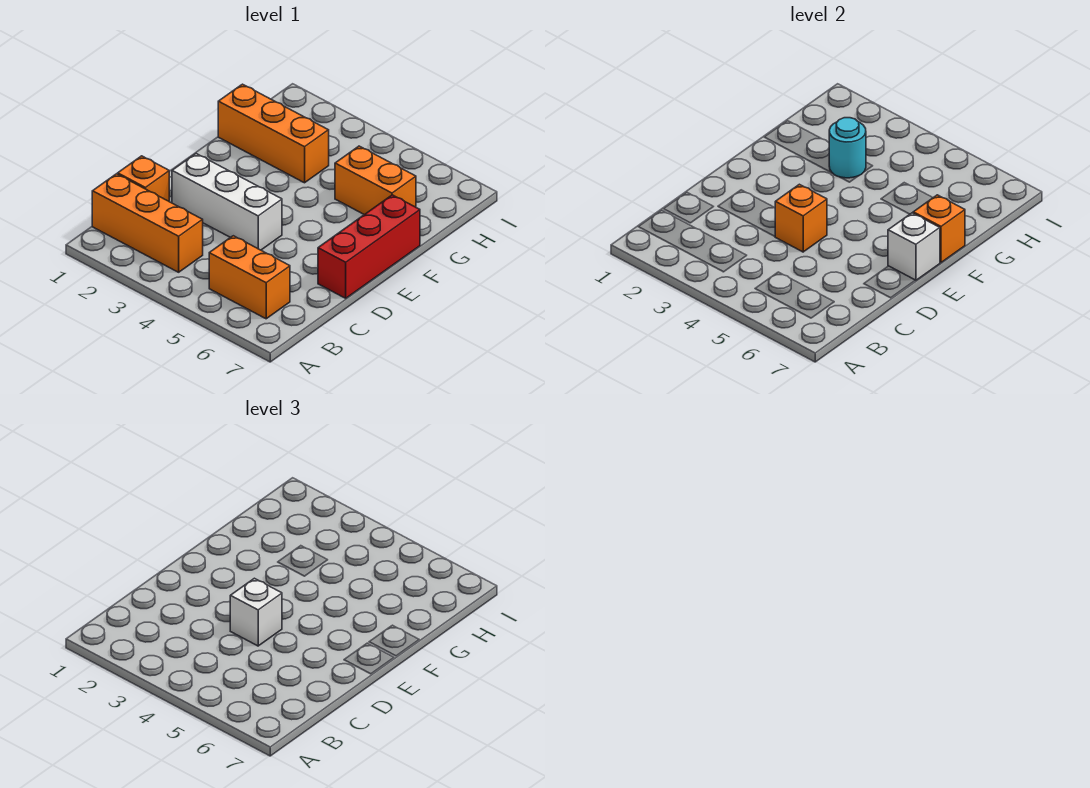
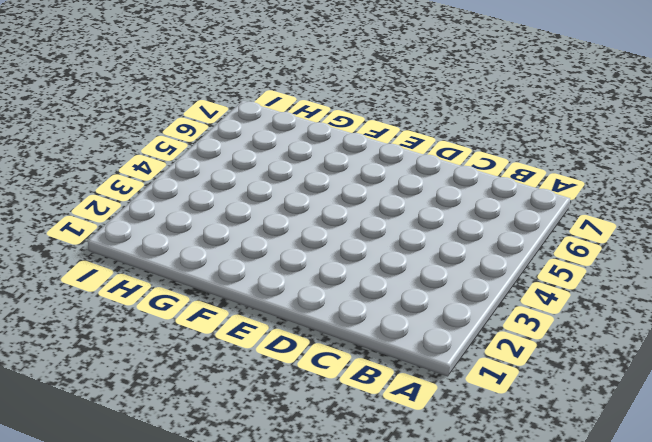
none -> orange 1x3 brick [92,174,203,272]
none -> orange 1x2 brick [209,236,290,319]
none -> orange 1x1 brick [118,156,169,201]

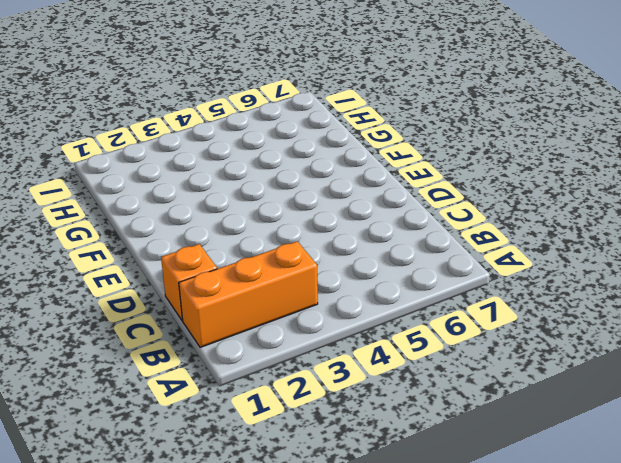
none -> orange 1x2 brick [209,236,290,319]
none -> white 1x3 brick [172,154,282,250]
none -> red 1x3 brick [318,195,420,298]

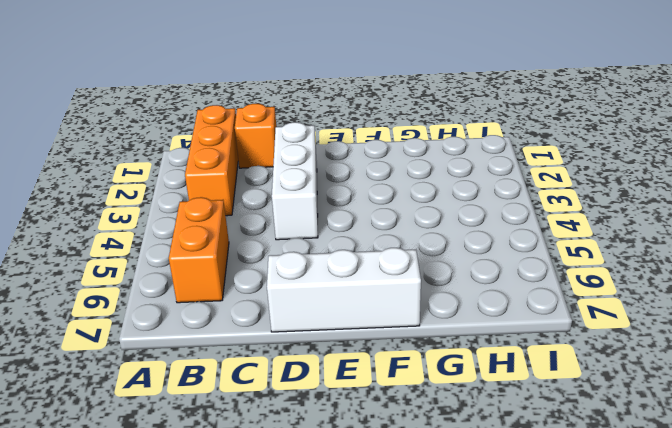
white 1x3 brick [267,248,421,332] -> red 1x3 brick [318,195,420,298]
none -> orange 1x3 brick [218,84,329,183]
none -> orange 1x2 brick [335,146,416,215]
none -> orange 1x1 brick [775,184,827,252]

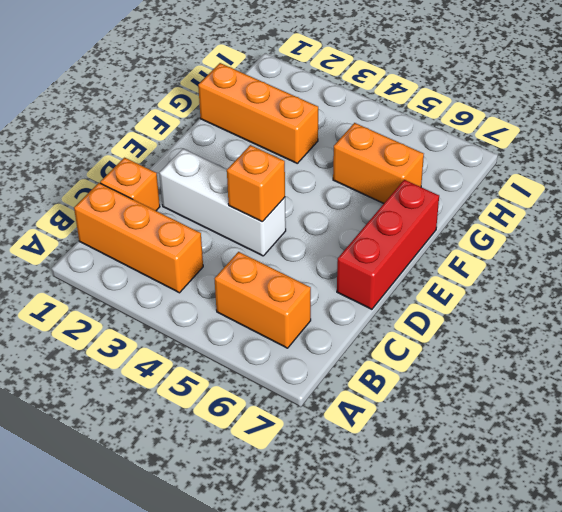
none -> white 1x1 brick [888,213,940,280]
none -> orange 1x1 brick [913,195,965,262]
none -> cyan 1x1 round brick [829,118,866,178]

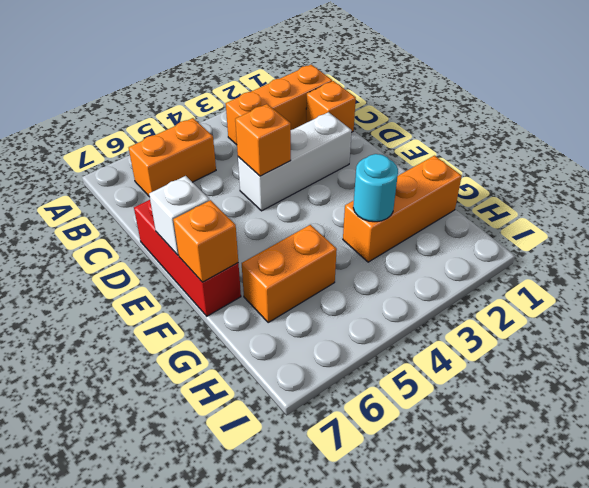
none -> white 1x1 brick [230,578,282,646]

